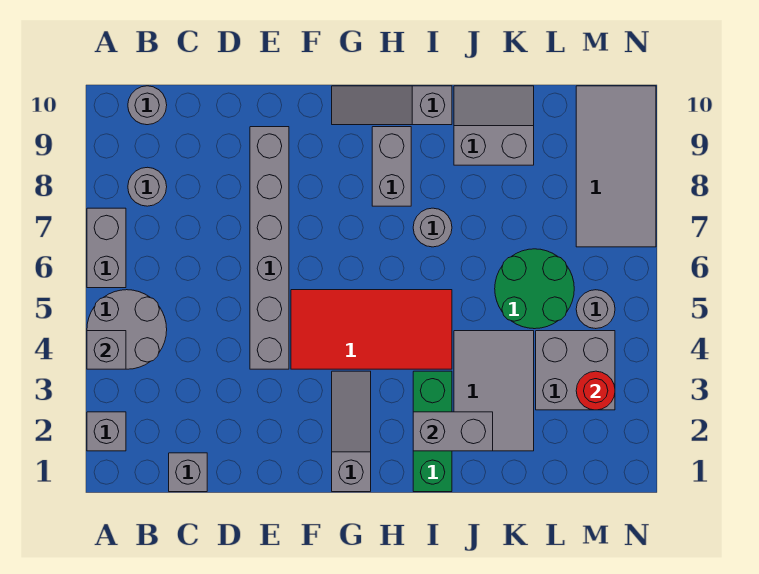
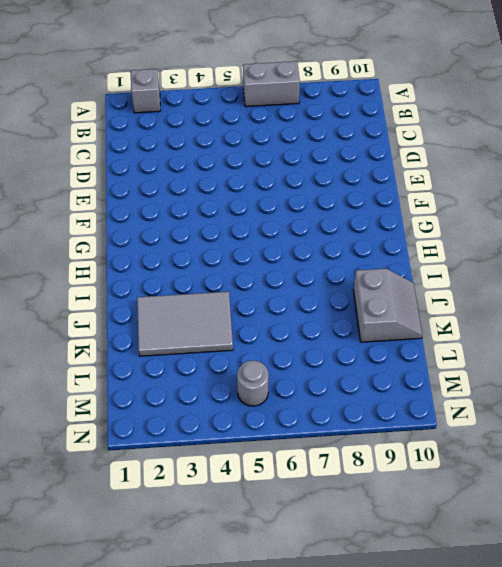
none -> grey 2x2 round brick [87,290,167,369]
none -> grey 1x1 round brick [128,167,167,206]
none -> grey 1x1 round brick [128,86,167,125]

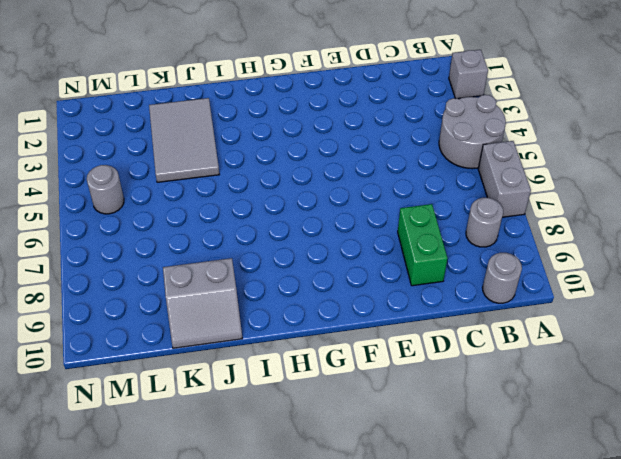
green 1x2 brick [398,204,447,286] -> none
none -> grey 1x1 brick [169,453,207,492]
none -> grey 1x6 brick [250,127,289,369]
none -> red 2x4 tile [291,290,452,369]

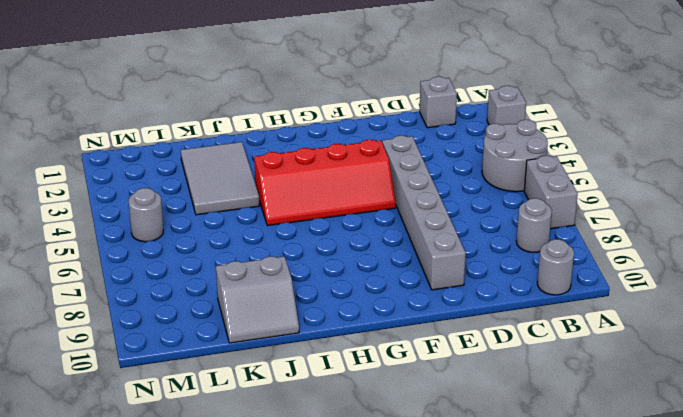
red 2x4 slope [254,140,396,226] -> red 2x4 tile [291,290,452,369]
none -> grey 1x3 slope [332,371,371,492]
none -> grey 1x3 slope [332,86,452,125]
none -> grey 1x2 brick [372,127,411,206]

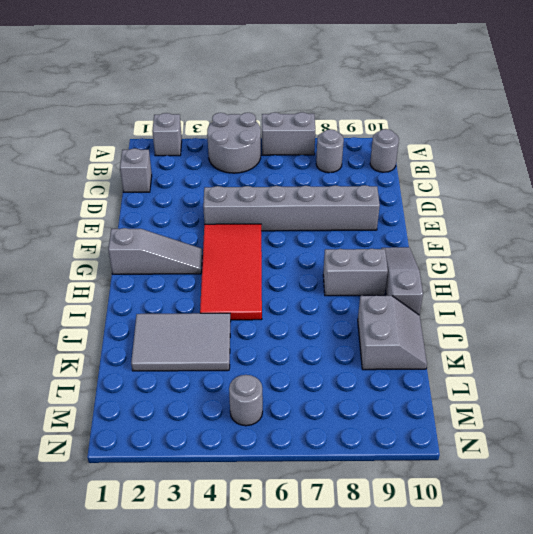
none -> green 1x3 brick [413,371,452,492]
none -> grey 1x1 round brick [413,208,452,247]
none -> green 2x2 round brick [495,249,574,329]

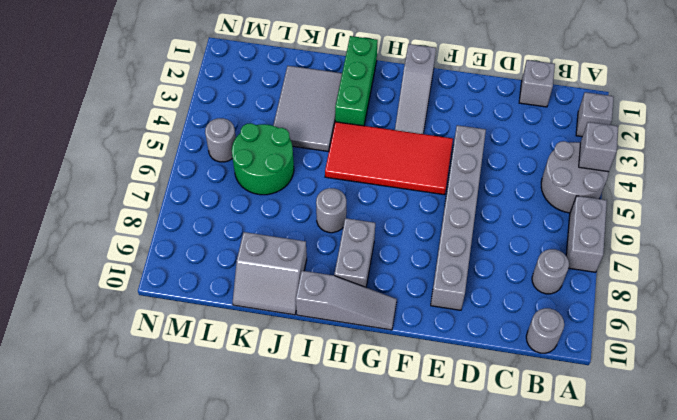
none -> grey 2x2 brick [536,331,615,410]
none -> grey 2x4 tile [576,86,656,247]
none -> grey 1x2 brick [413,412,493,451]

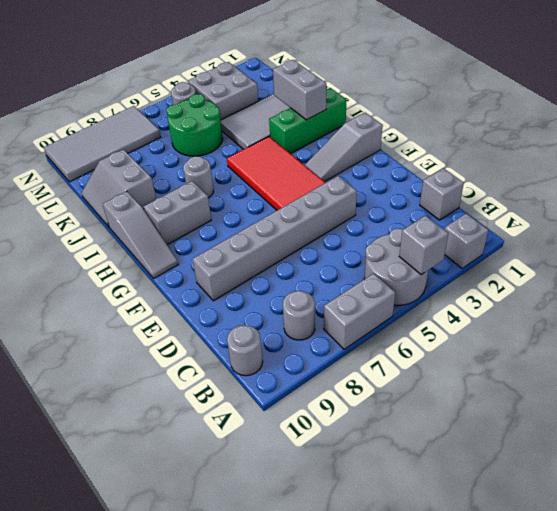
none -> red 1x1 round brick [576,371,615,410]

